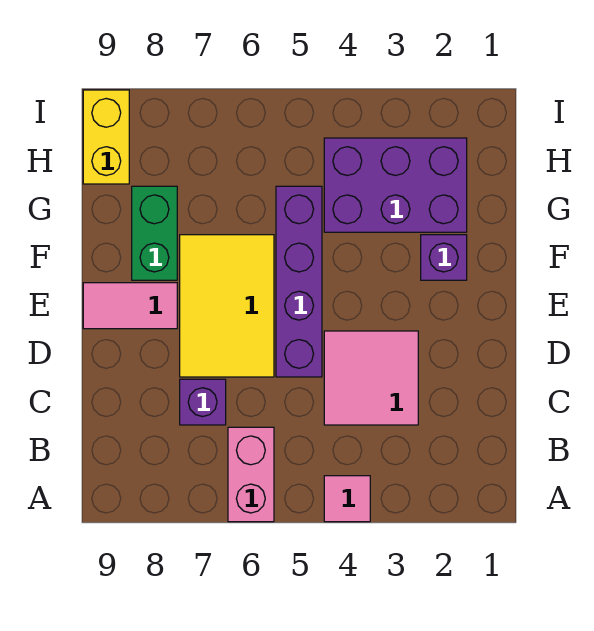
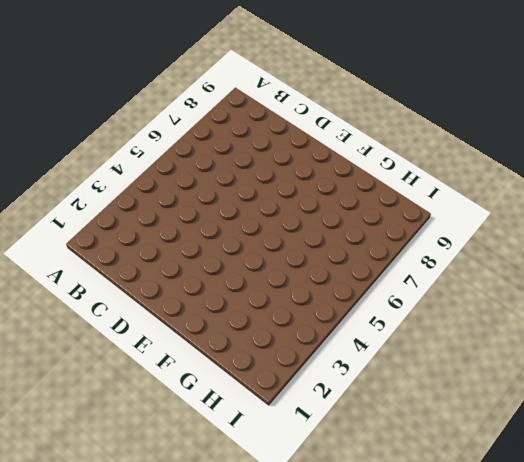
none -> pink 1x1 tile [324,476,370,522]
none -> pink 1x2 brick [228,427,274,522]

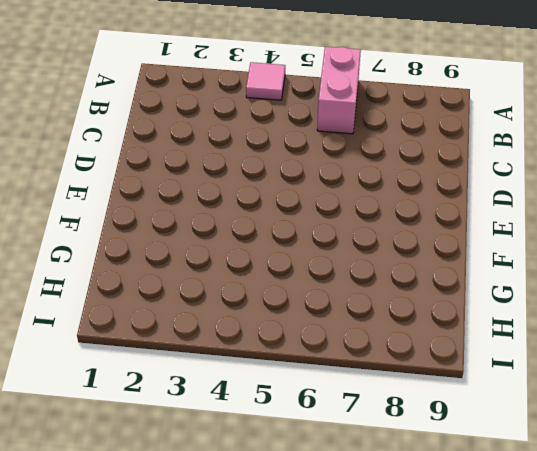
none -> pink 2x2 tile [324,331,418,425]
none -> purple 1x1 brick [180,379,226,425]

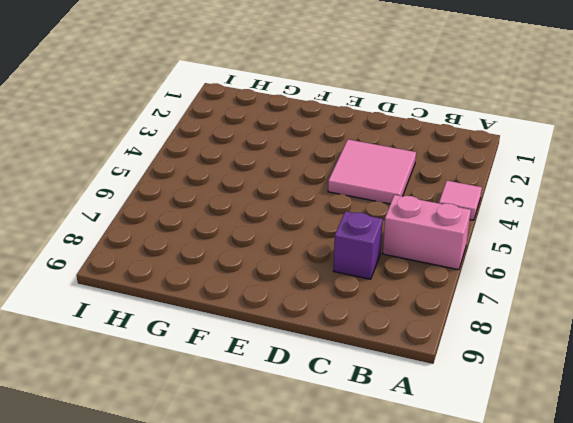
none -> purple 1x4 brick [276,186,322,377]
none -> yellow 2x3 tile [180,235,274,377]

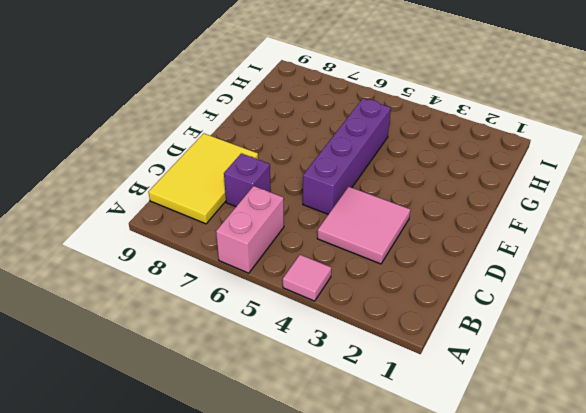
yellow 2x3 tile [148,133,258,224] -> yellow 2x3 tile moved to [180,235,274,377]
none -> pink 1x2 tile [83,283,177,329]
none -> purple 1x1 brick [421,235,467,280]

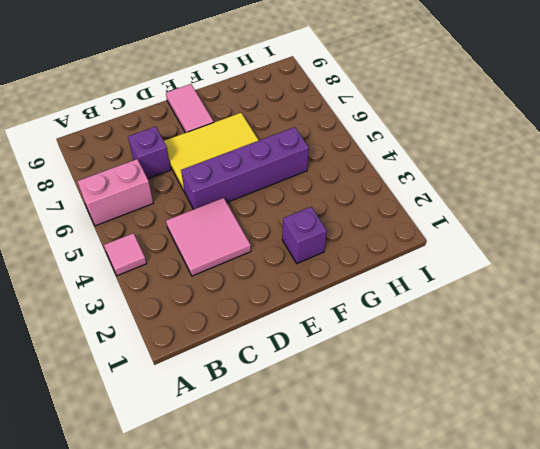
none -> green 1x2 brick [132,186,177,280]
none -> purple 2x3 brick [324,138,467,232]

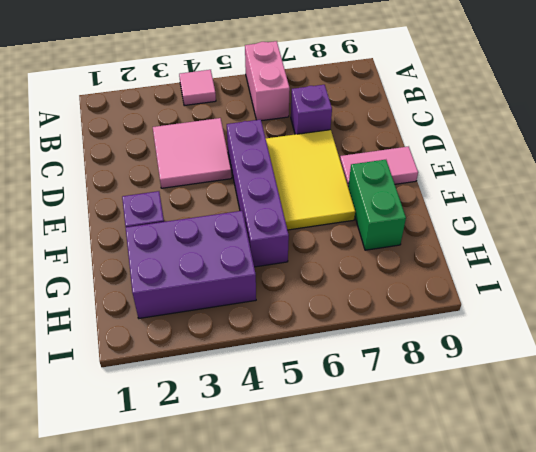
none -> yellow 1x2 brick [83,90,129,184]

